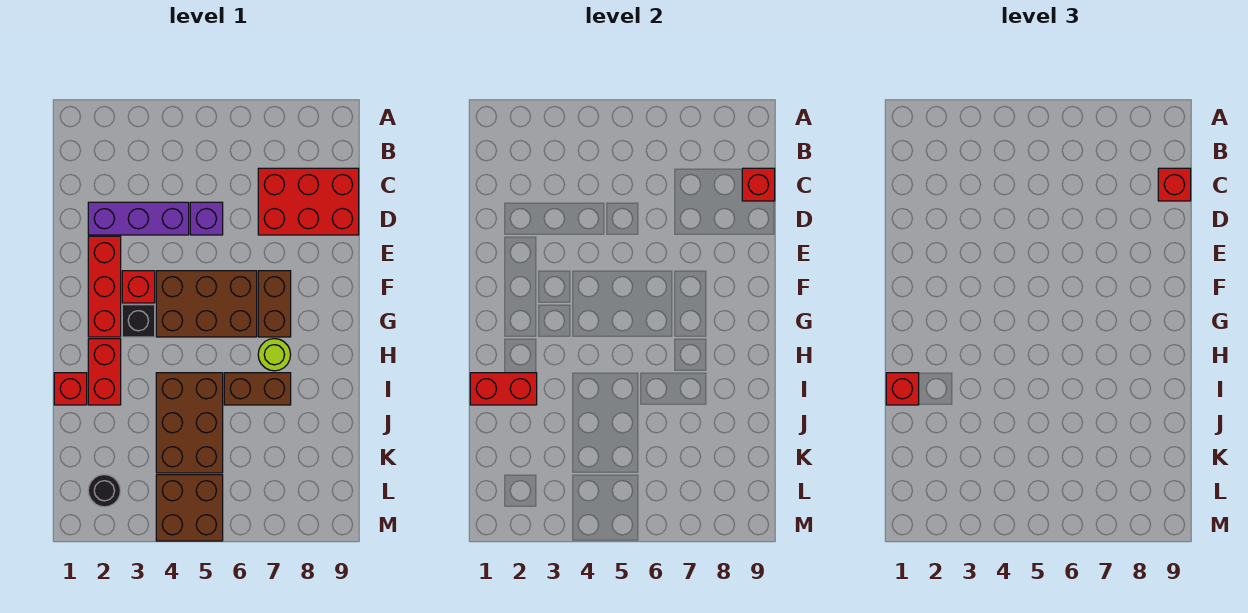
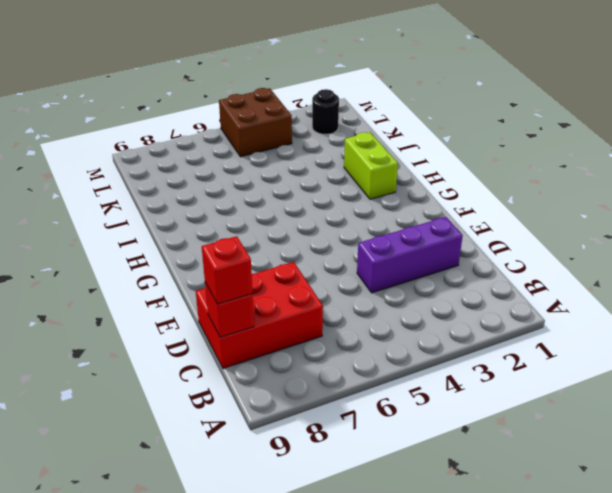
lime 1x2 brick [344,132,398,199] -> red 1x2 brick [88,339,121,405]
none -> purple 1x1 brick [190,202,223,235]
none -> red 1x3 brick [88,236,121,337]
none -> red 1x1 brick [122,271,155,303]

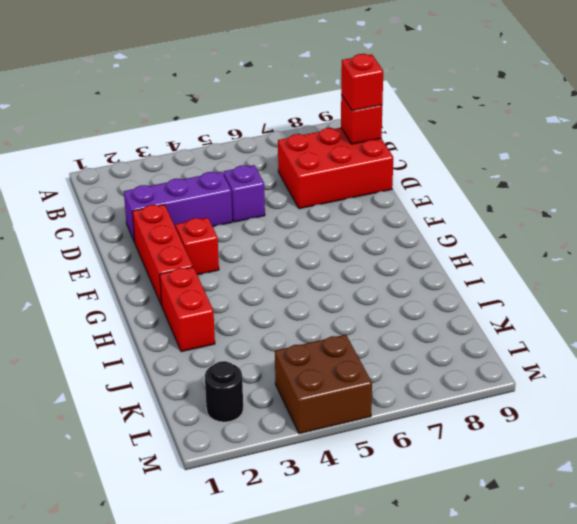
none -> brown 2x3 brick [156,271,257,337]
none -> brown 1x2 brick [258,271,291,337]
none -> black 1x1 brick [122,305,155,337]

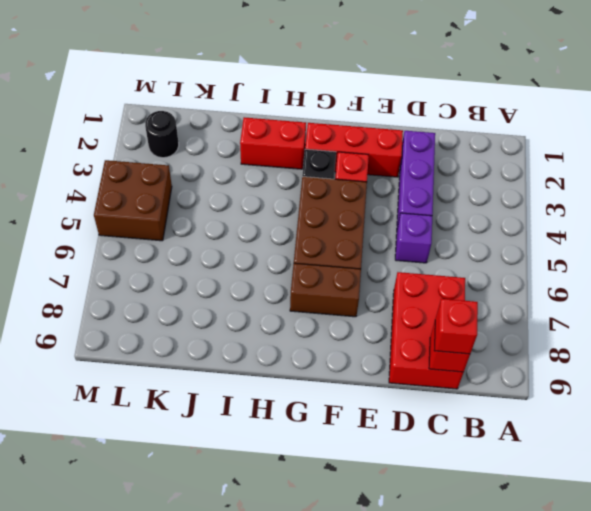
none -> lime 1x1 round brick [258,339,291,371]
none -> red 1x1 brick [54,373,87,405]
none -> brown 2x3 brick [156,373,223,473]

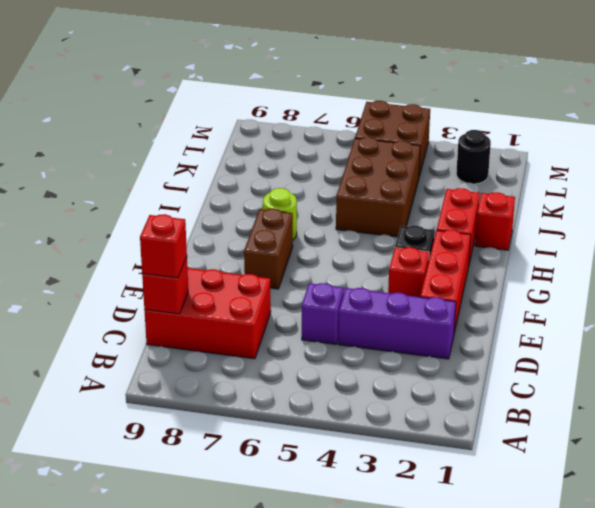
none -> brown 2x3 brick [156,271,257,337]
none -> brown 1x2 brick [224,373,291,405]
none -> red 1x2 brick [470,373,537,405]

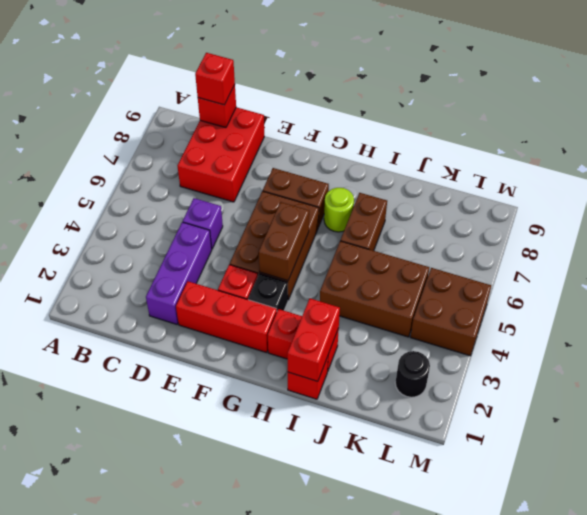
brown 1x2 brick [258,202,309,281] -> none
none -> red 1x1 brick [886,373,919,405]

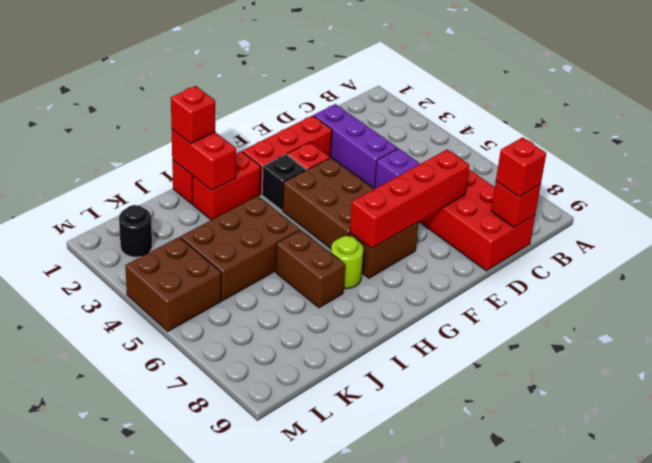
red 1x4 brick [350,150,469,249] -> none

